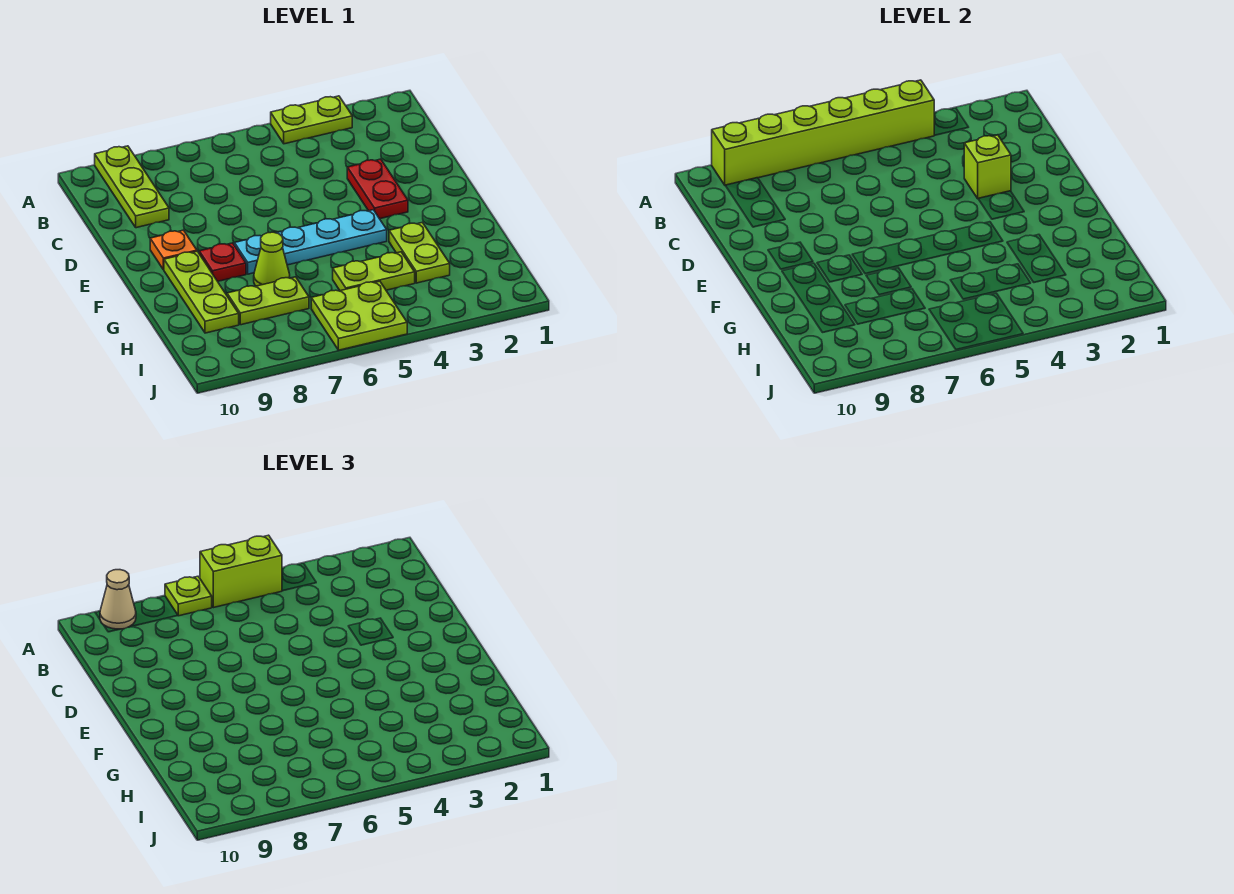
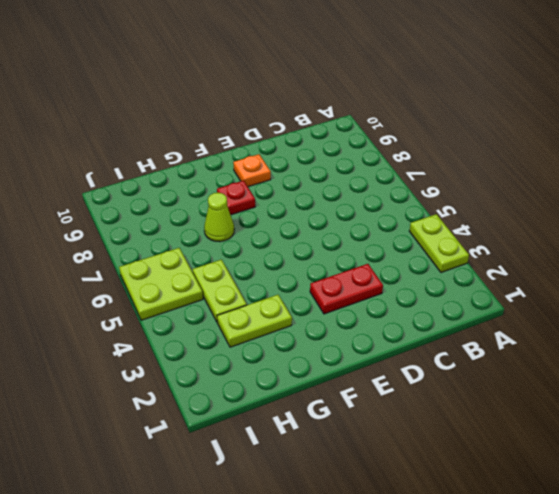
none -> lime 1x3 plate [95,146,169,228]
none -> cyan 1x4 plate [234,210,387,274]
none -> lime 1x3 plate [164,251,239,333]

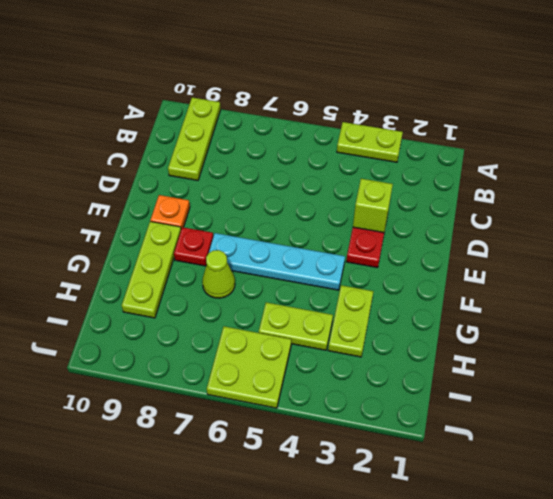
none -> lime 1x2 plate [227,277,309,325]
none -> lime 1x6 brick [712,80,935,185]
none -> lime 1x2 brick [200,535,282,608]

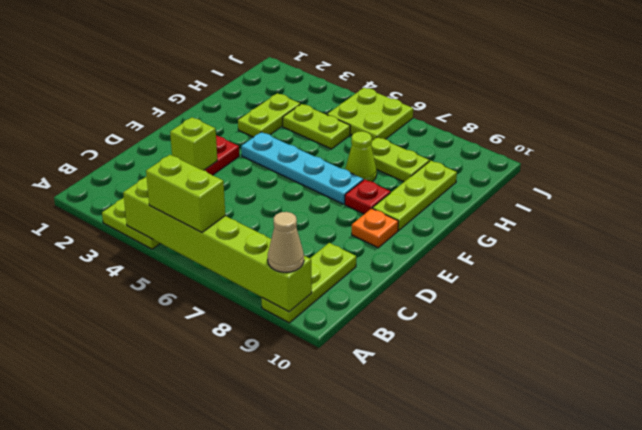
none -> lime 1x1 plate [165,576,212,616]

